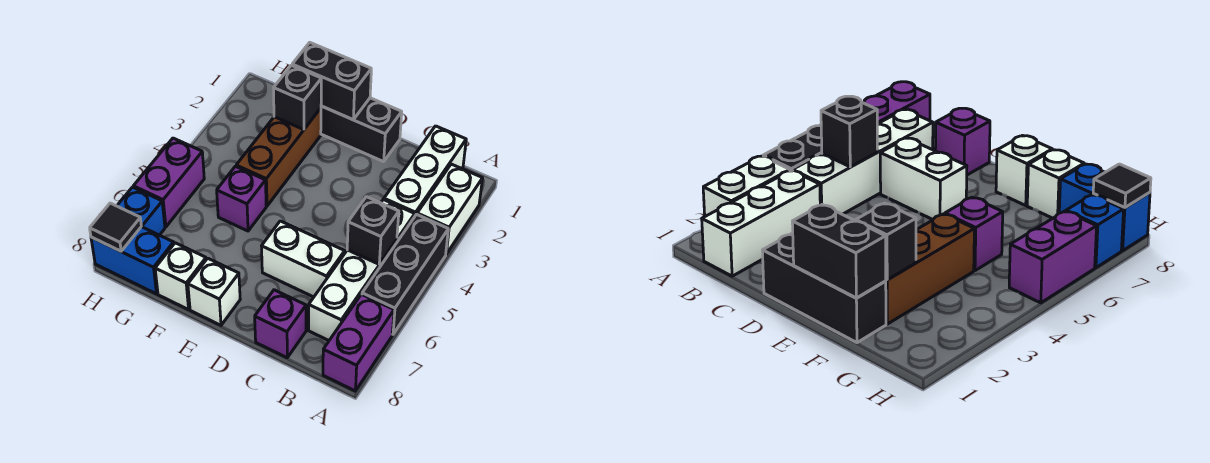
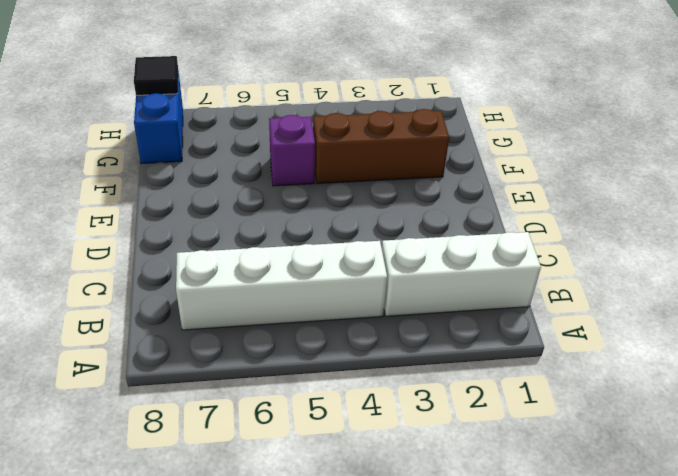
none -> white 1x2 brick [417,164,483,254]
none -> black 1x3 brick [362,214,448,334]
none -> purple 1x2 brick [323,294,394,391]

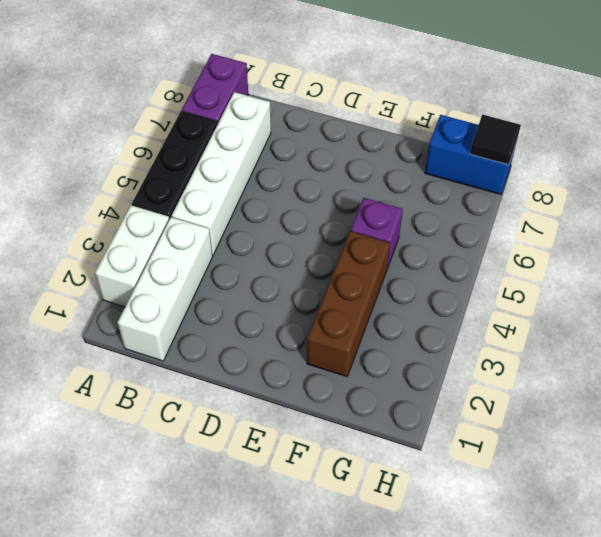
none -> white 1x2 brick [262,221,345,297]
none -> purple 1x1 brick [255,290,306,358]
none -> black 1x3 brick [321,98,402,162]

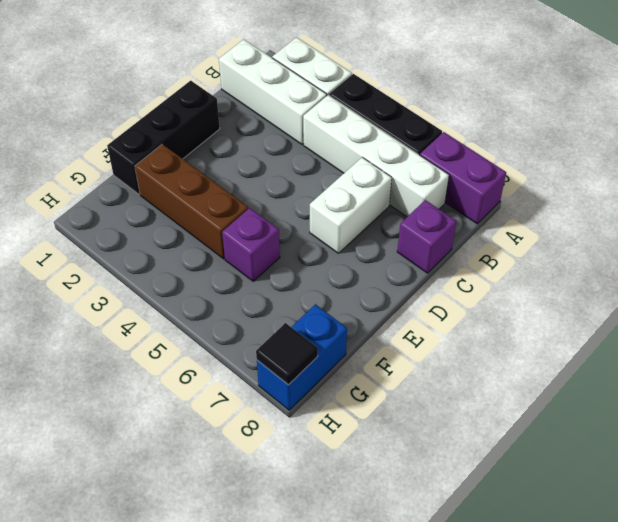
none -> white 1x1 brick [188,258,240,325]
none -> white 1x1 brick [155,243,206,310]
none -> purple 1x2 brick [133,138,204,227]

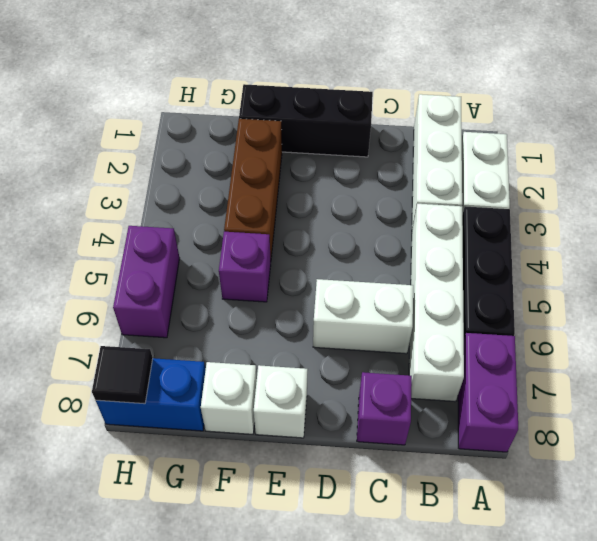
none -> blue 1x1 brick [117,187,165,235]
none -> black 1x1 brick [347,197,399,264]
none -> black 1x2 brick [292,43,371,120]

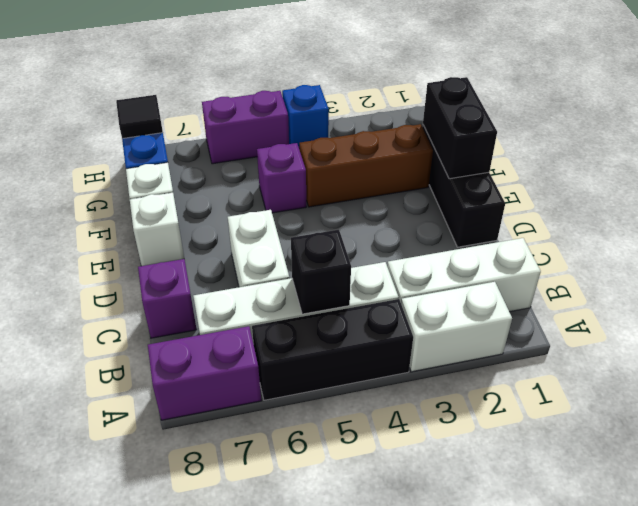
blue 1x1 brick [282,85,329,147] -> blue 1x1 brick moved to [117,187,165,235]
none -> black 1x1 brick [274,65,321,130]

